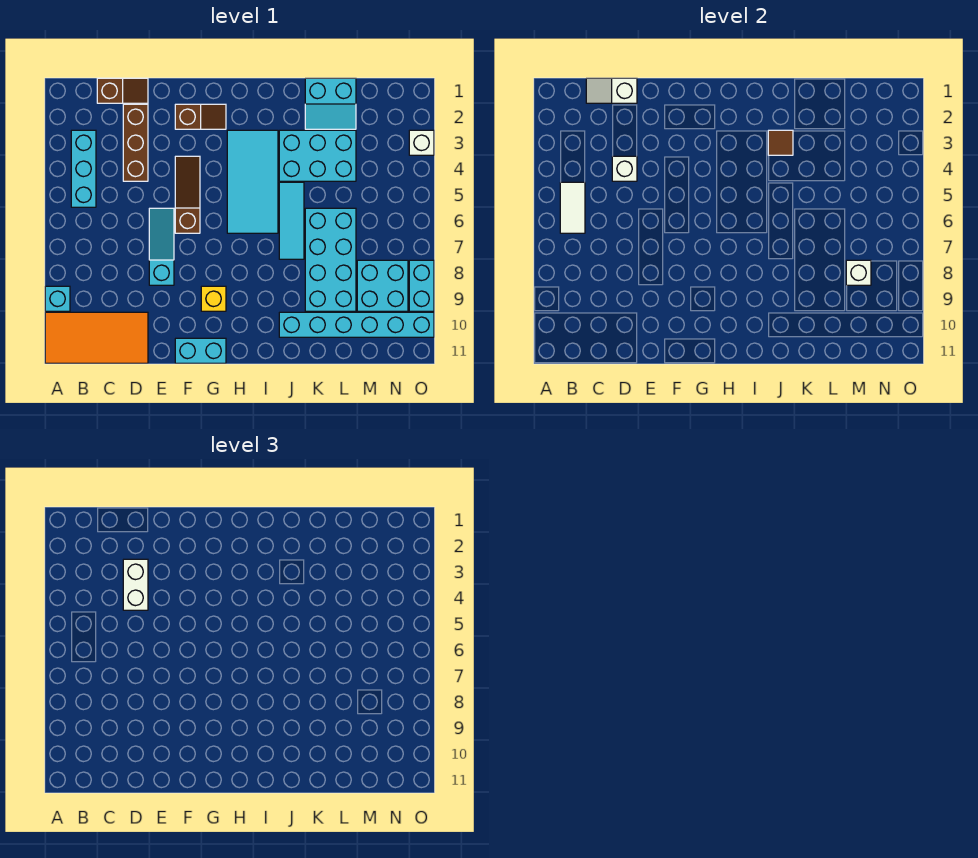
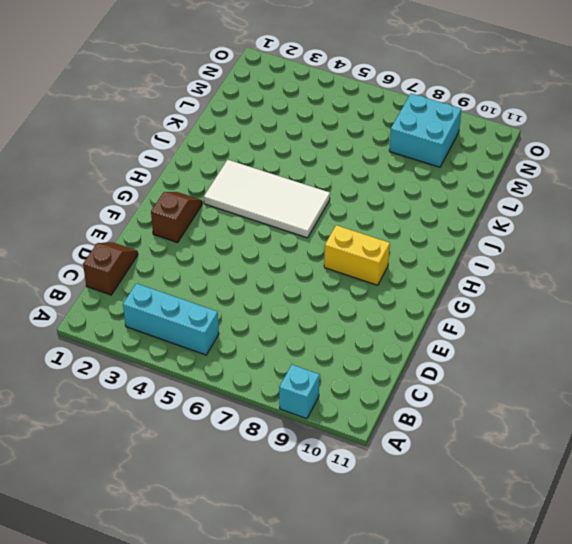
yellow 1x2 brick [324,225,390,285] -> yellow 1x1 brick [201,286,226,311]
white 2x4 tile [204,160,330,238] -> cyan 2x4 tile [227,130,278,233]
none -> orange 2x4 tile [45,312,148,363]
none -> brown 1x3 brick [123,104,148,181]
none -> cyan 1x3 slope [149,208,174,285]

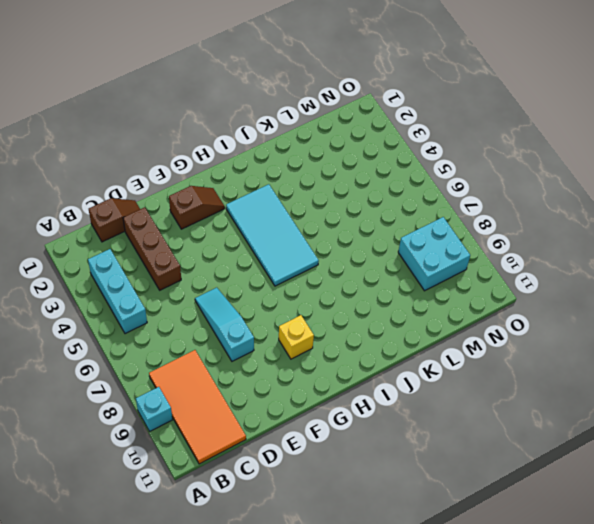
orange 2x4 tile [149,350,246,464] -> orange 2x4 tile turned to [45,312,148,363]
none -> brown 1x3 slope [175,156,200,233]
none -> cyan 1x2 brick [175,338,226,363]
none -> cyan 2x3 brick [279,130,356,181]

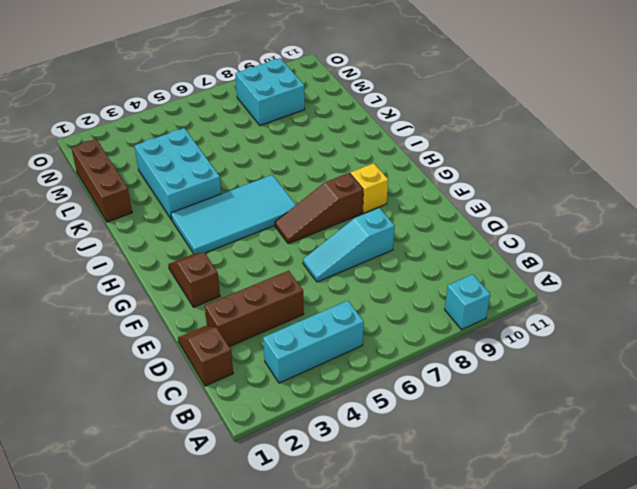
brown 1x3 slope [275,173,363,244] -> brown 1x3 slope moved to [175,156,200,233]
brown 1x3 brick [71,139,132,222] -> cyan 2x2 slope [305,78,356,129]
none -> orange 2x4 tile [45,312,148,363]
none -> cyan 1x2 brick [175,338,226,363]
none -> cyan 1x3 tile [279,182,304,259]

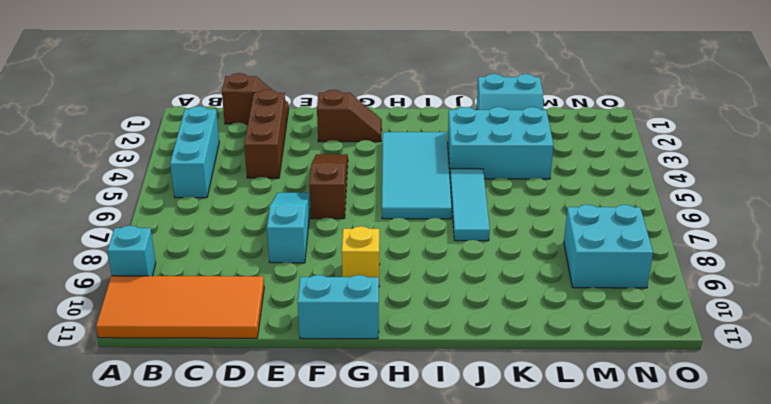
none -> cyan 1x6 brick [279,312,434,337]
none -> cyan 2x4 brick [305,208,356,311]
none -> white 1x1 brick [409,130,434,155]

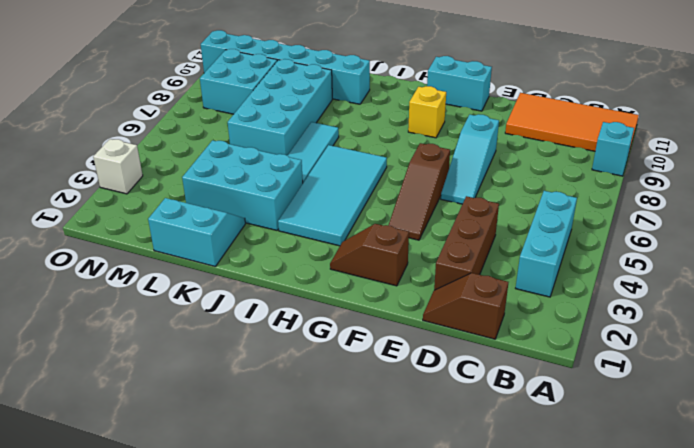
none -> cyan 1x2 brick [409,260,434,311]
none -> white 1x2 tile [560,182,585,233]
none -> white 1x2 slope [586,78,637,103]

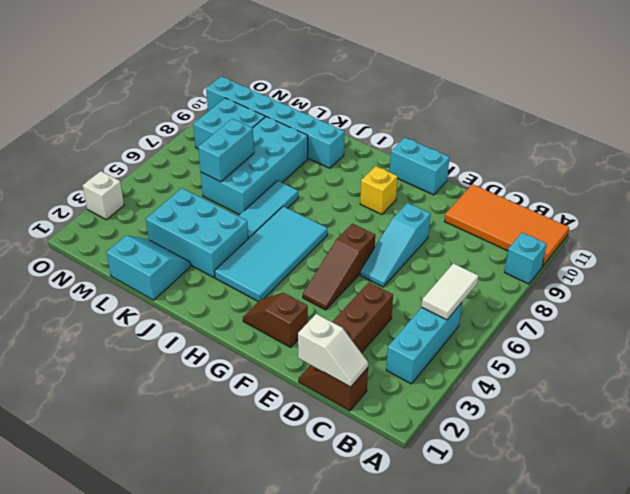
cyan 1x2 brick [198,119,254,182] -> cyan 1x2 brick moved to [409,260,434,311]
none -> white 1x1 brick [612,156,637,181]
none -> brown 1x1 tile [768,130,793,155]
none -> white 1x1 brick [846,260,871,285]

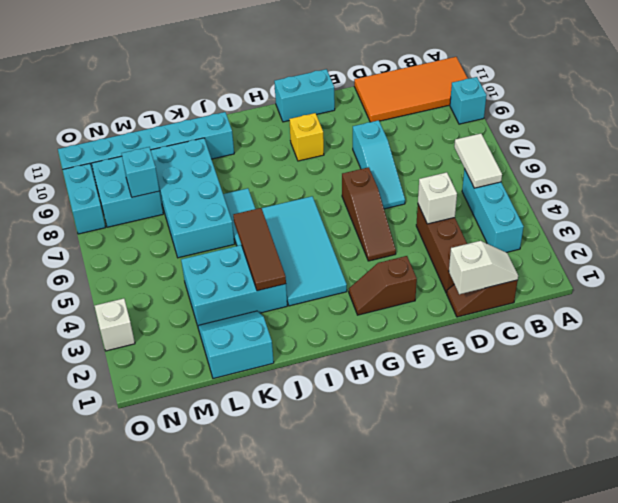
brown 1x3 tile [233,208,286,291] -> brown 1x1 tile [768,130,793,155]
cyan 1x1 brick [121,147,159,197] -> white 1x1 brick [846,260,871,285]
none -> white 1x2 brick [123,559,148,610]

